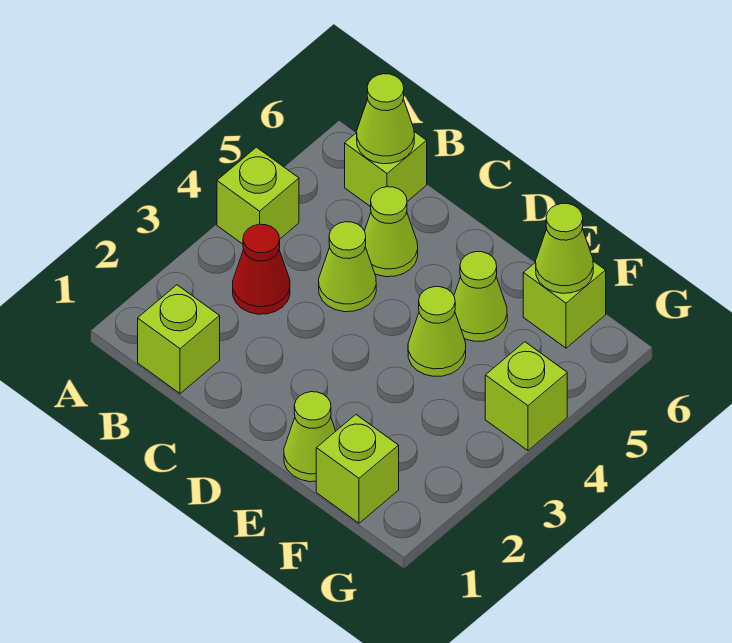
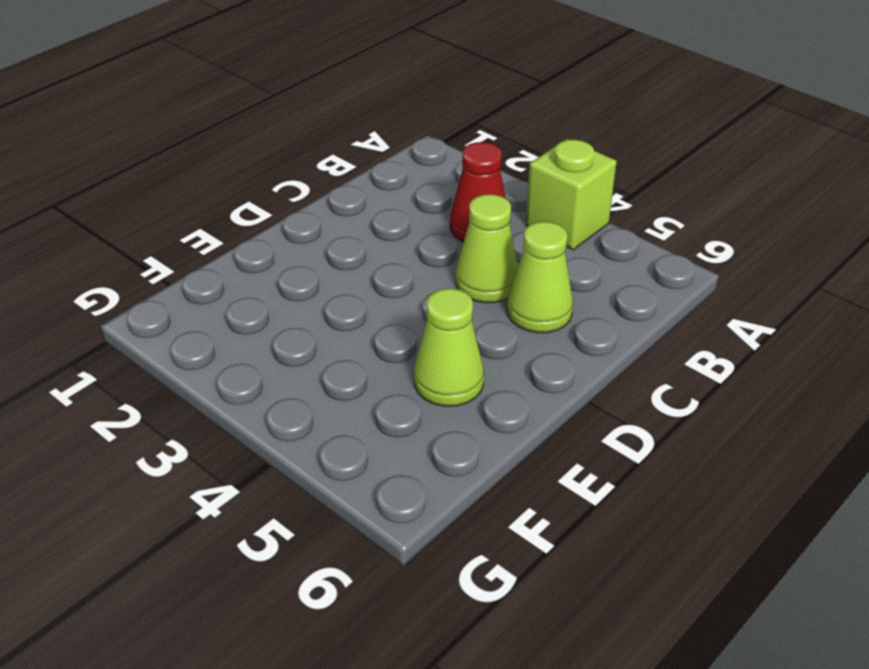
none -> lime 1x1 brick [138,285,220,394]
none -> lime 1x1 brick [345,132,427,207]
none -> lime 1x1 cone [284,392,336,482]

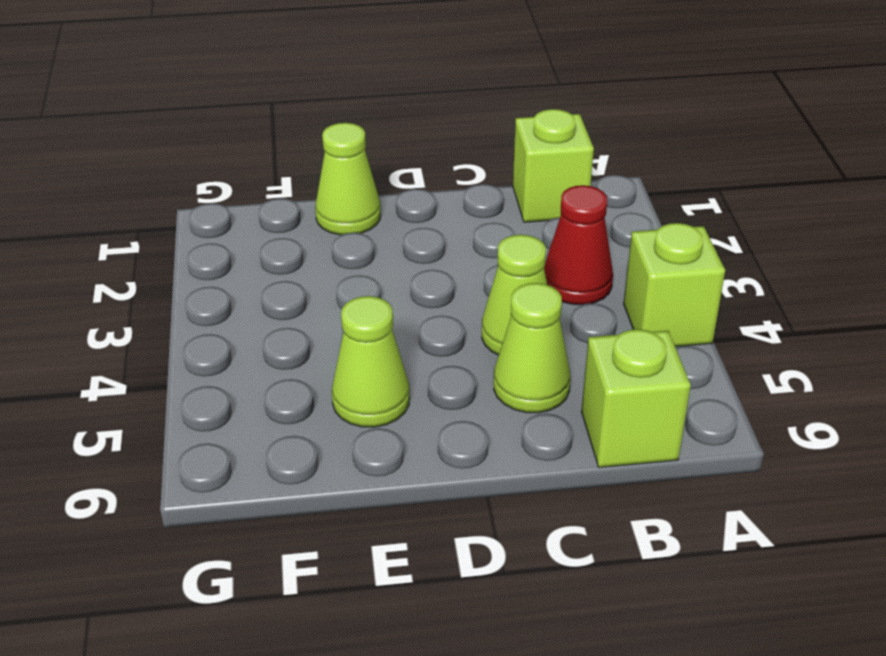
none -> lime 1x1 cone [408,287,466,376]
none -> lime 1x1 brick [316,415,399,523]
none -> lime 1x1 brick [523,261,606,348]

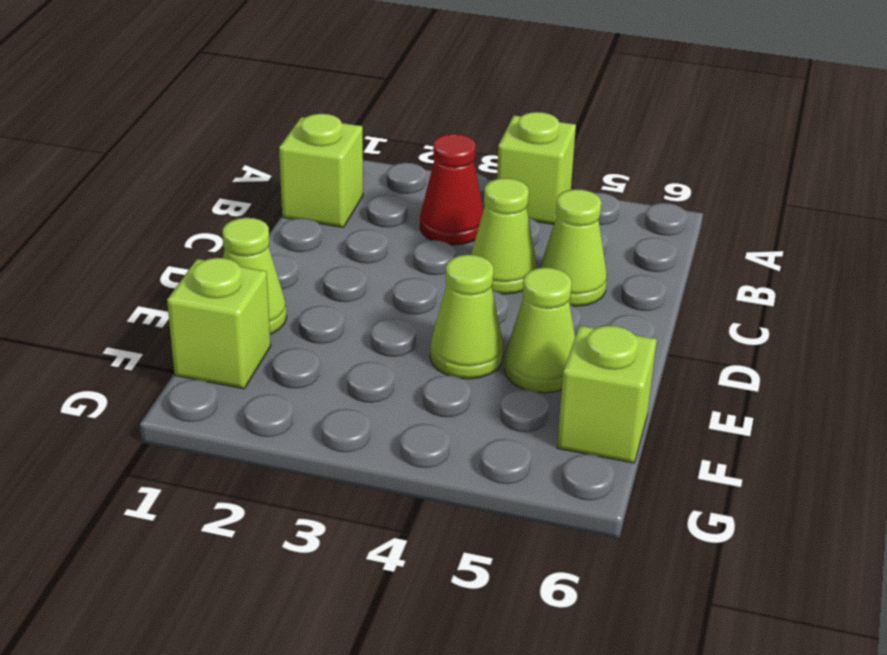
none -> lime 1x1 brick [345,132,427,207]
none -> lime 1x1 brick [485,342,567,450]
none -> lime 1x1 cone [357,74,414,164]

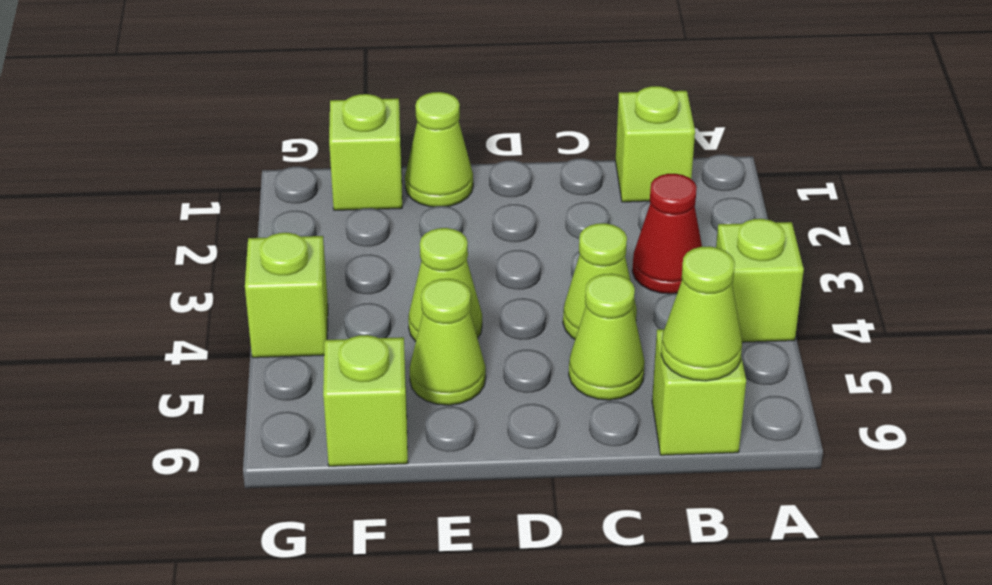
none -> lime 1x1 cone [536,203,593,293]

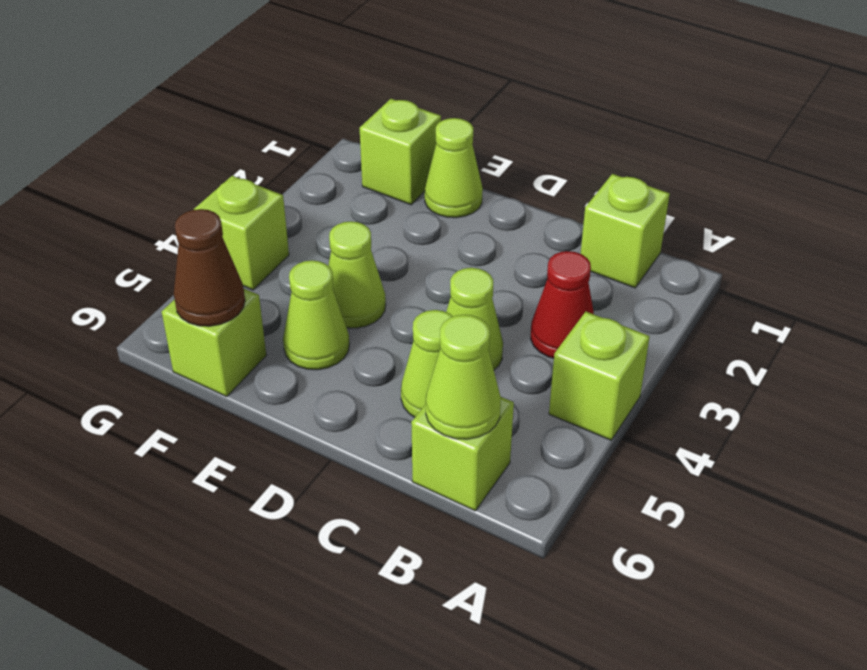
brown 1x1 cone [174,209,245,326] -> lime 1x1 cone [536,203,593,293]

